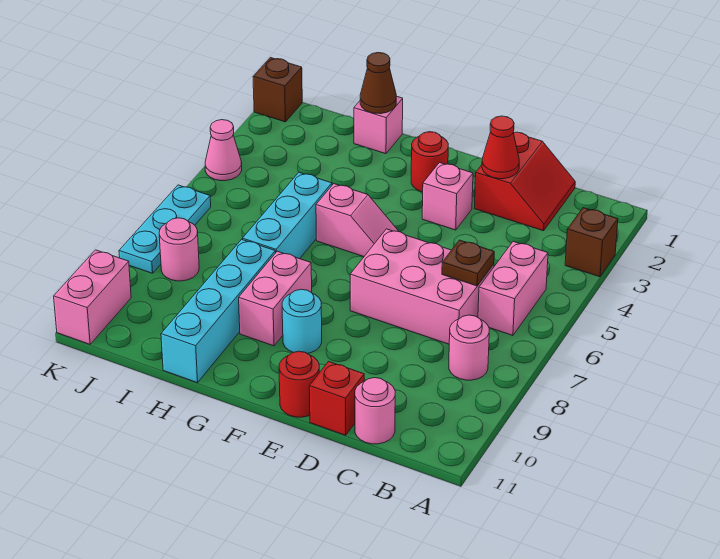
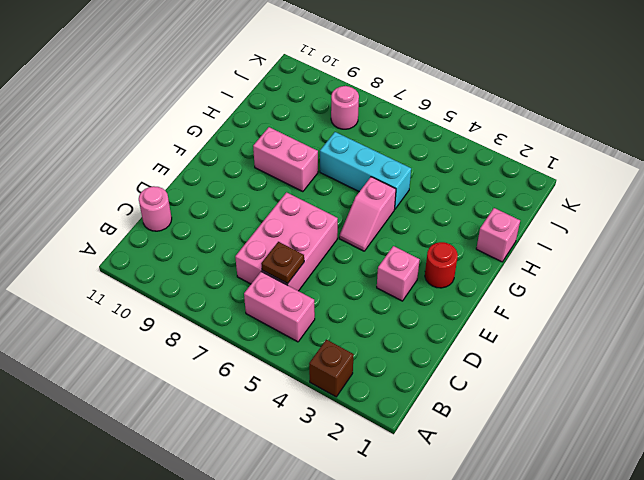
none -> pink 1x1 round brick [449,315,489,380]
none -> red 2x2 slope [474,132,575,231]
none -> red 1x1 brick [309,362,364,435]

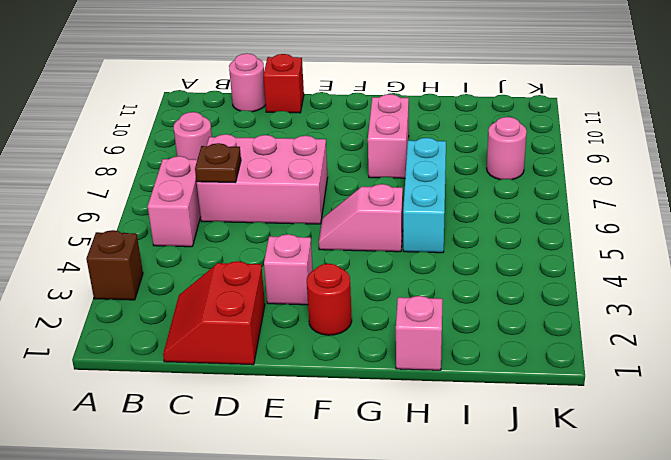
none -> red 1x1 round brick [279,351,319,417]
none -> cyan 1x1 round brick [282,289,322,354]
none -> cyan 1x4 brick [161,239,275,383]

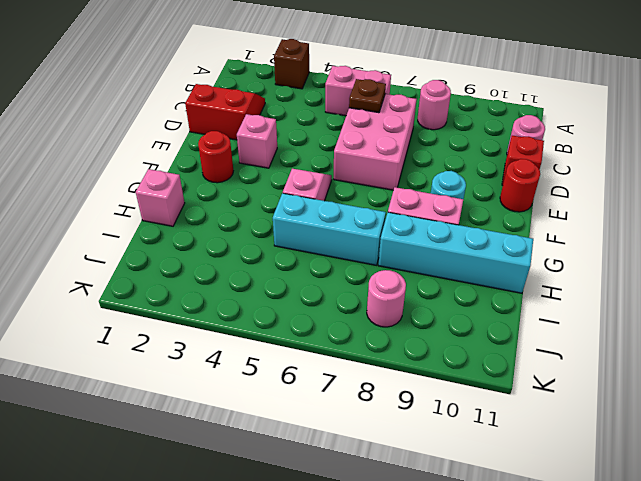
none -> brown 1x1 brick [253,58,302,122]
none -> pink 1x1 cone [205,120,242,181]
none -> cyan 1x3 plate [119,185,211,273]

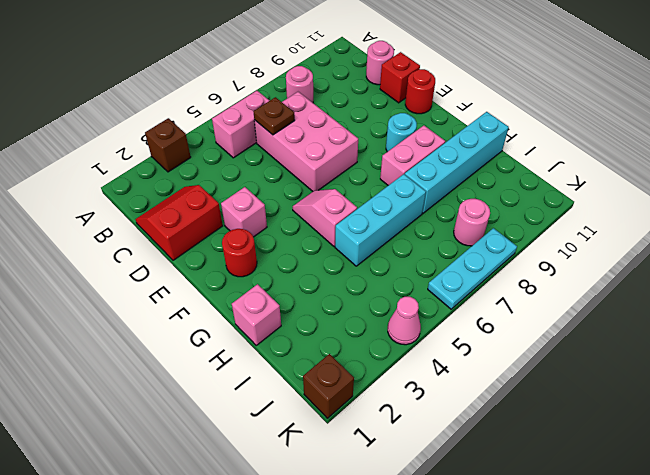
none -> pink 1x2 brick [54,250,131,344]
none -> red 1x1 cone [482,116,519,179]
none -> brown 1x1 cone [360,53,396,114]

